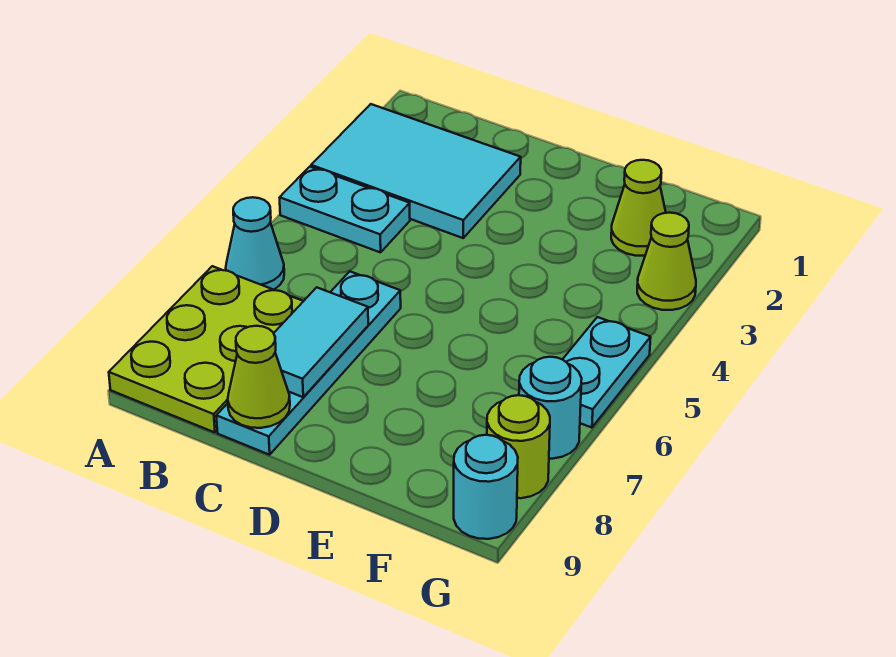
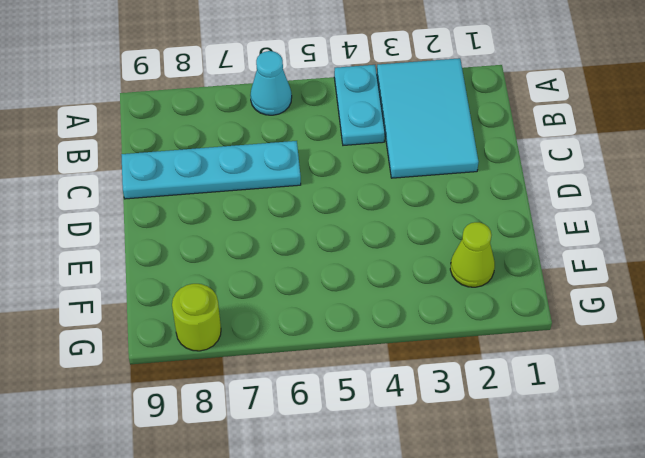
none -> lime 2x3 plate [109,266,303,432]
none -> lime 1x1 cone [637,213,696,310]
none -> cyan 1x2 plate [563,317,651,428]

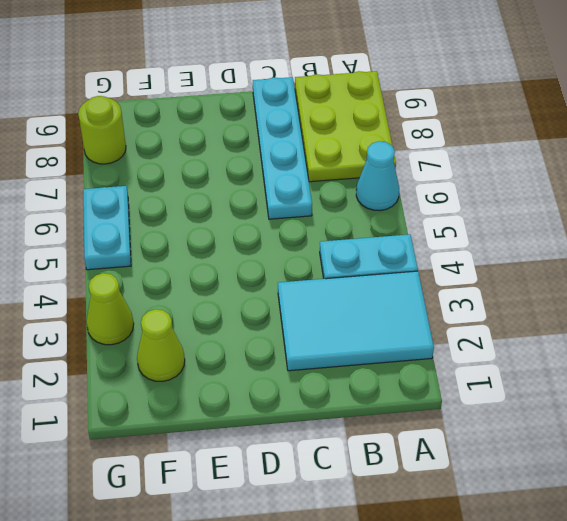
none -> cyan 1x1 round brick [519,357,582,459]
none -> cyan 1x1 round brick [454,435,518,539]
none -> cyan 1x2 tile [274,287,368,397]

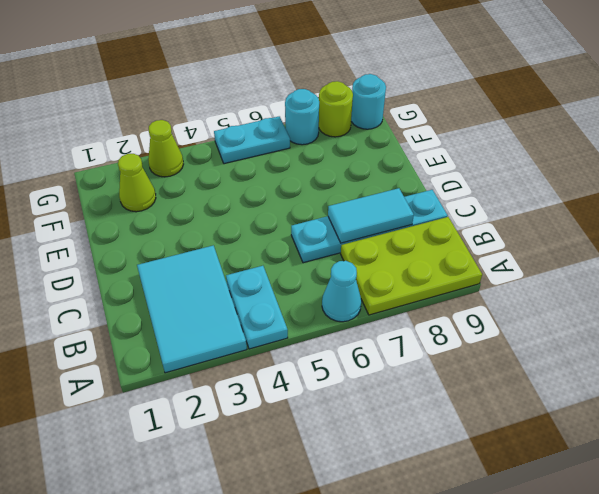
none -> lime 1x1 cone [228,326,290,428]

